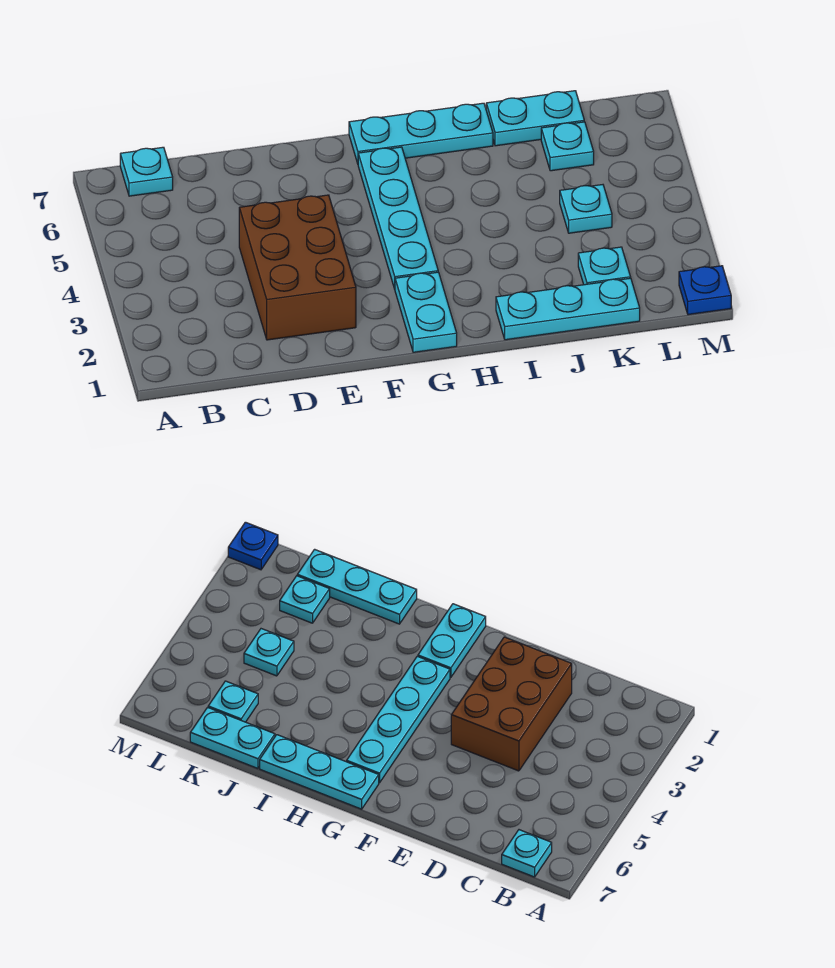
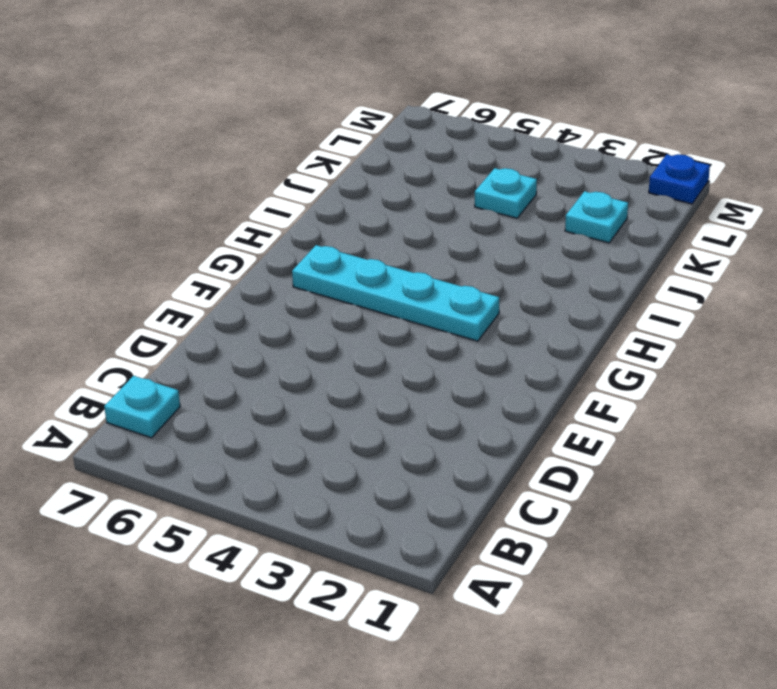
none -> brown 2x3 brick [239,195,356,340]
none -> cyan 1x2 plate [395,272,457,352]

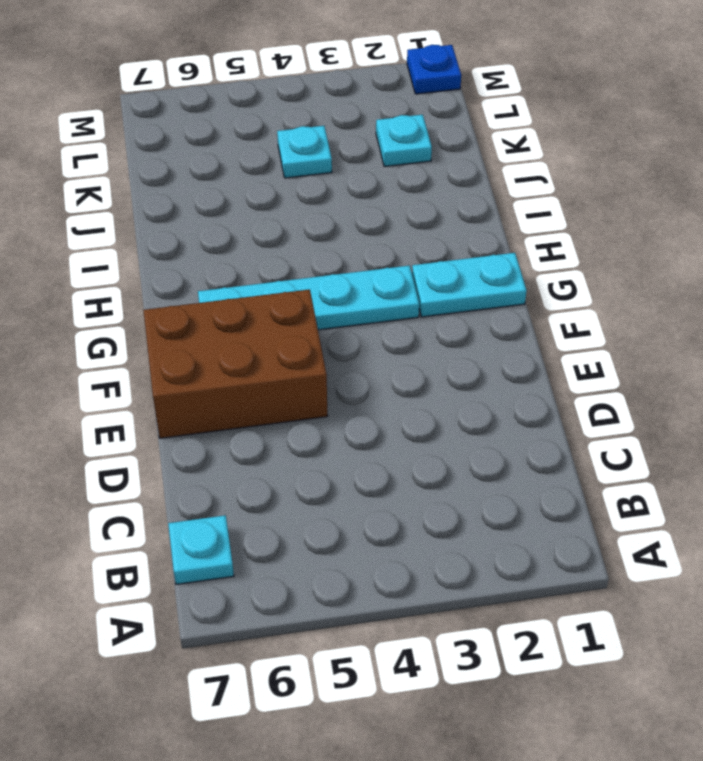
brown 2x3 brick [143,289,328,438] -> brown 2x3 brick moved to [239,195,356,340]
none -> cyan 1x3 plate [349,103,493,164]
none -> cyan 1x3 plate [496,278,640,340]

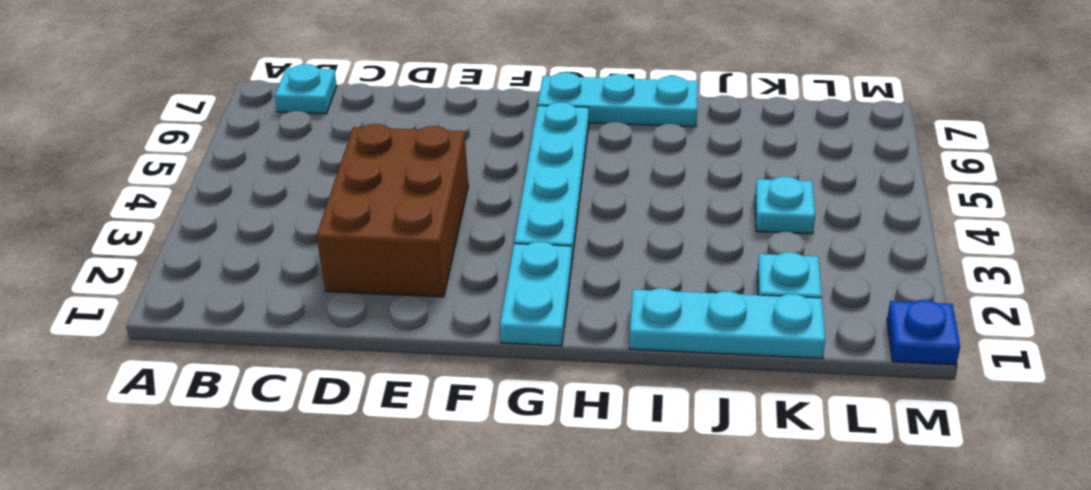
none -> cyan 1x2 plate [486,91,584,146]
none -> cyan 1x1 plate [541,122,594,171]

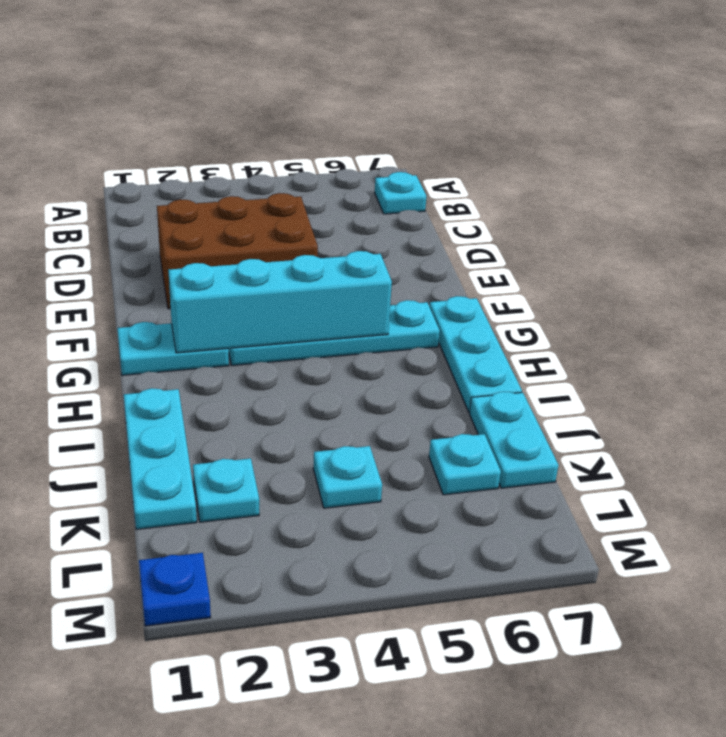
cyan 1x4 brick [168,251,392,353] -> none

